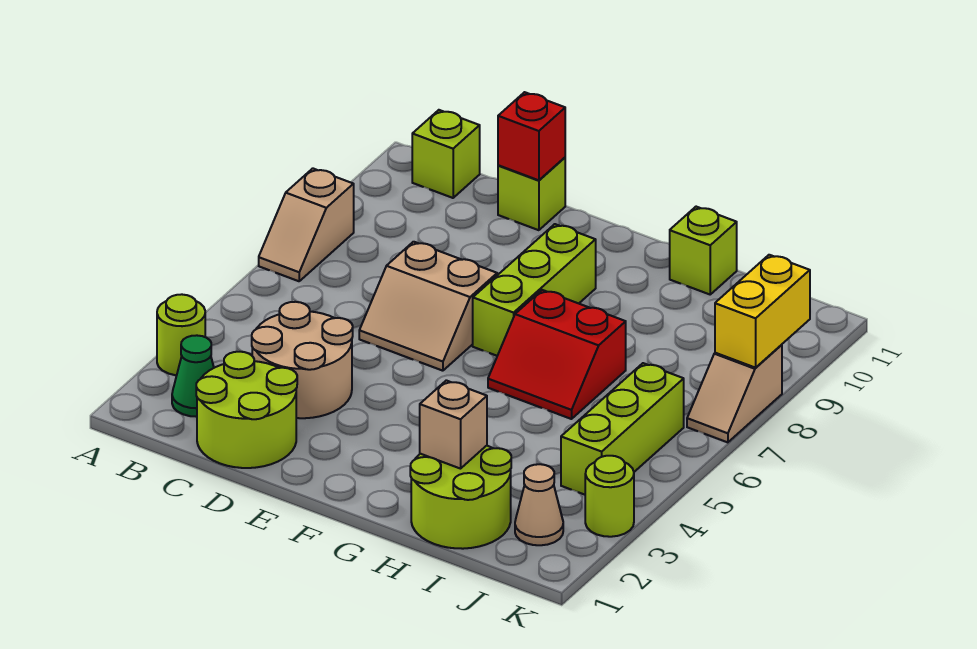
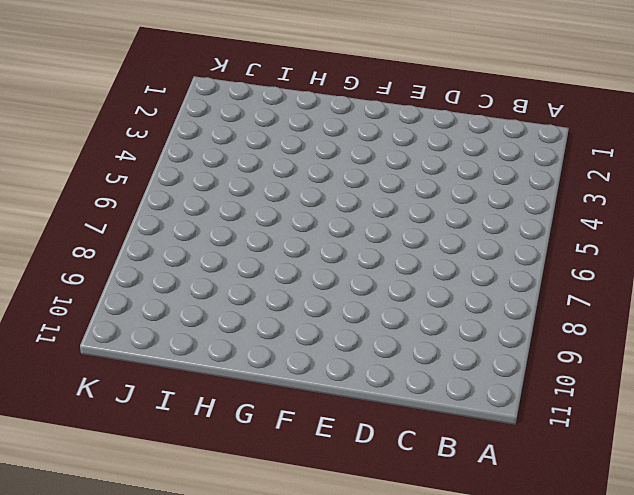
none -> lime 1x1 round brick [157,294,205,375]
none -> tan 1x2 slope [259,168,354,281]
none -> green 1x1 cone [172,335,214,417]

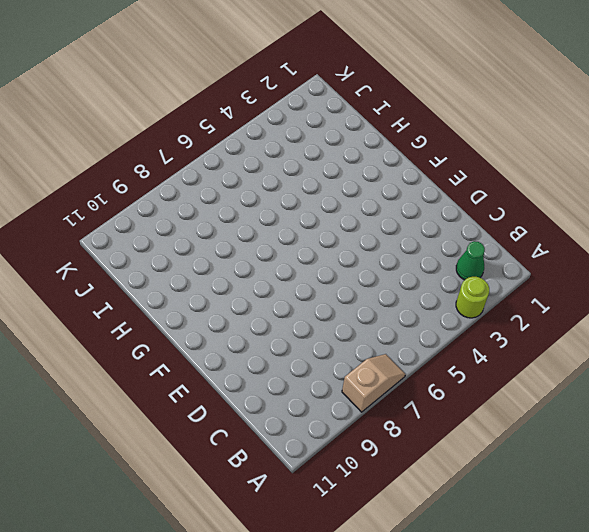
none -> lime 1x1 brick [412,110,480,198]
none -> lime 2x2 round brick [196,352,297,468]
none -> tan 2x2 round brick [252,302,353,418]

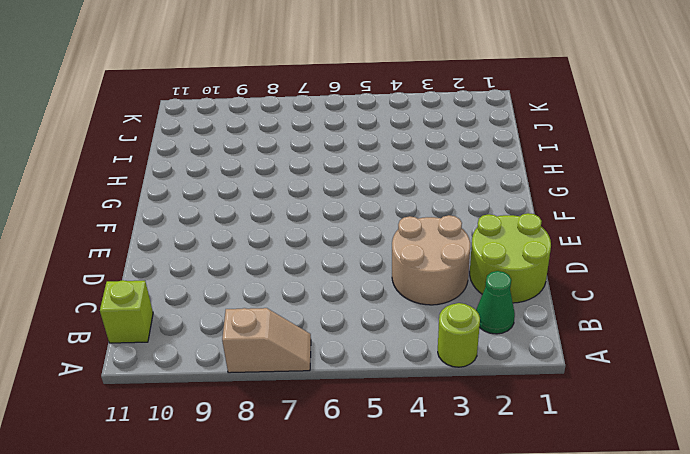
none -> tan 2x2 slope [359,242,497,371]
none -> lime 1x1 brick [498,158,565,230]
none -> lime 1x3 brick [473,224,596,356]

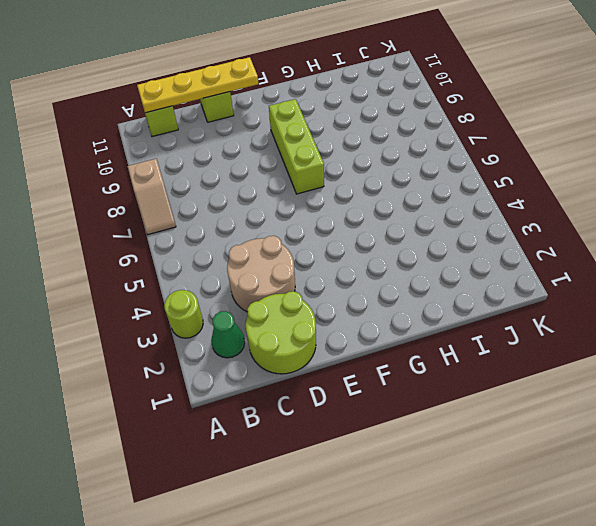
yellow 1x4 plate [137,57,258,113] -> red 1x1 brick [498,92,565,180]
none -> tan 2x2 slope [359,242,497,371]
none -> red 2x2 slope [488,290,626,419]
none -> lime 2x2 round brick [410,446,511,549]

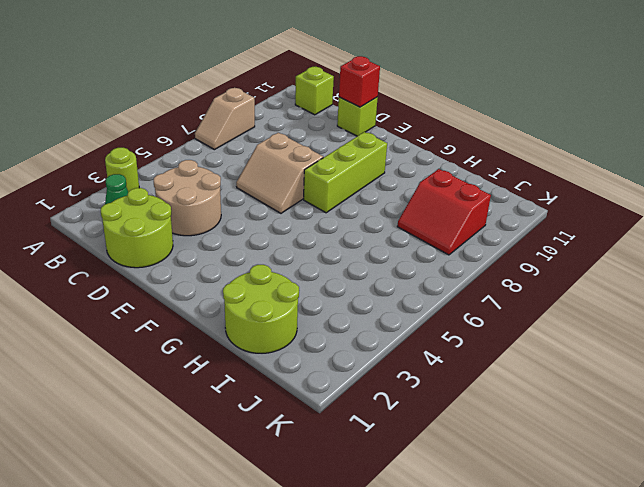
red 2x2 slope [397,169,491,255] -> red 2x2 slope moved to [488,290,626,419]
none -> lime 1x1 brick [670,207,737,294]
none -> tan 1x1 cone [515,464,563,545]
none -> lime 1x3 brick [561,363,684,495]

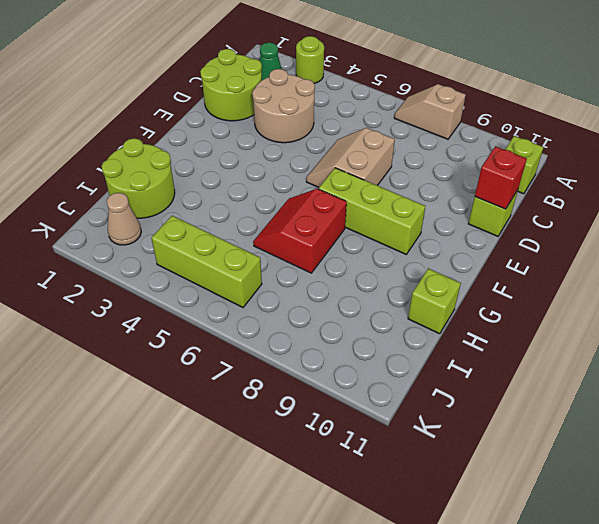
none -> lime 1x1 round brick [585,456,634,537]
none -> tan 1x2 slope [687,345,782,442]
none -> tan 1x1 brick [420,380,487,469]

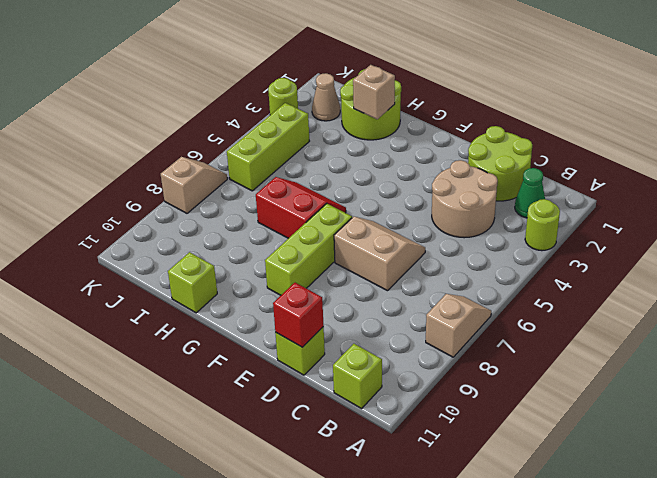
none -> yellow 1x2 brick [715,255,810,368]

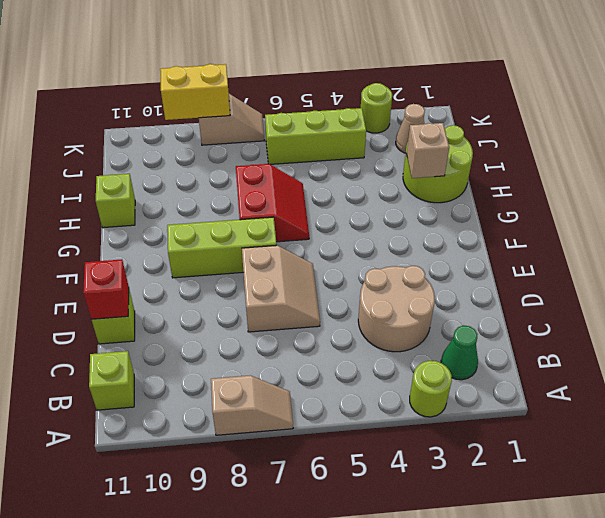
none -> lime 2x2 round brick [196,352,297,468]

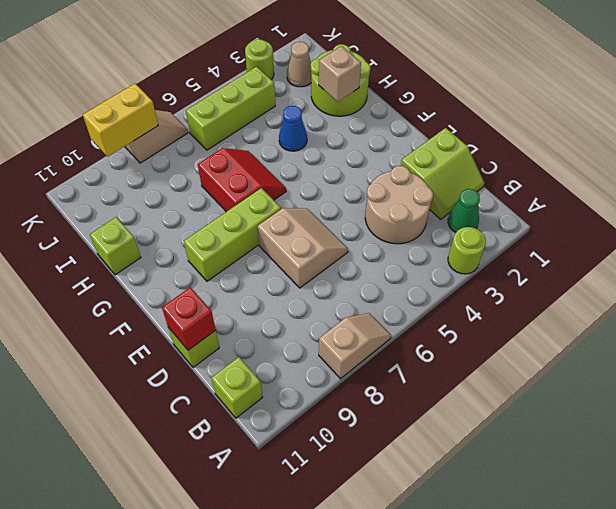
lime 2x2 slope [401,128,484,219] -> lime 2x2 round brick [196,352,297,468]
blue 1x1 cone [279,106,307,151] -> none

